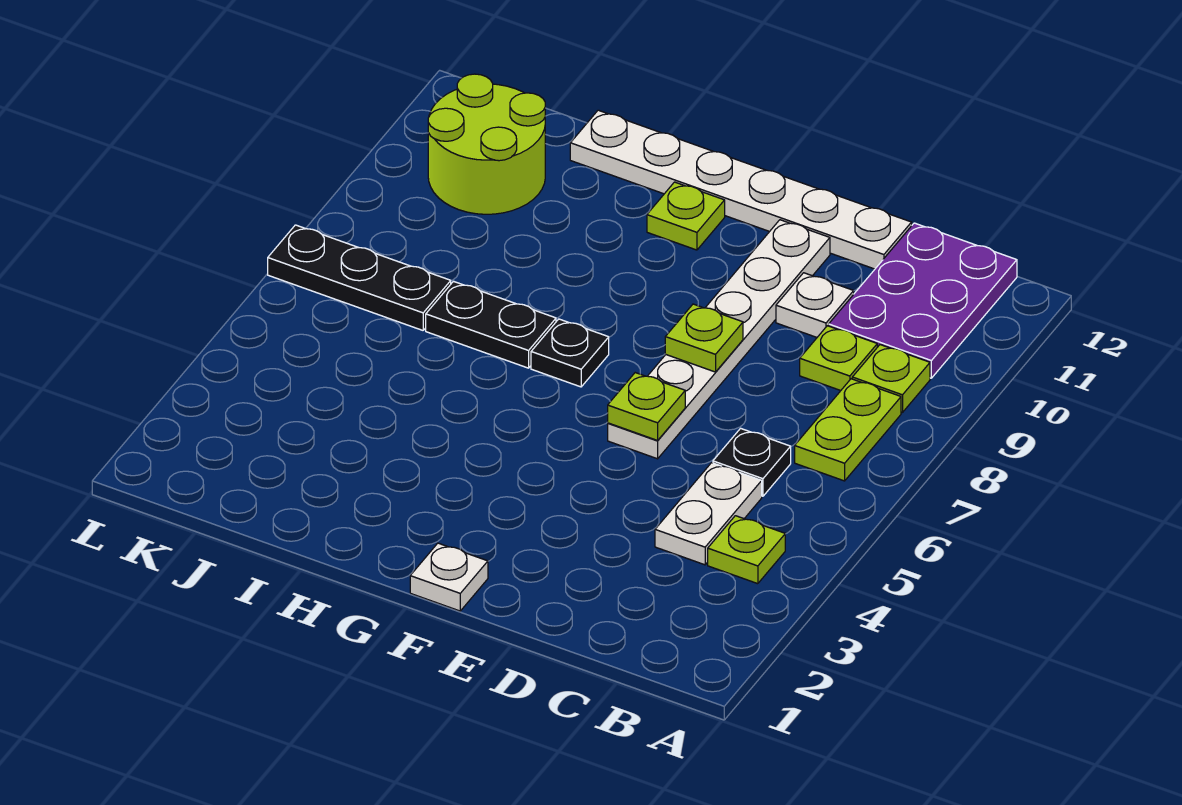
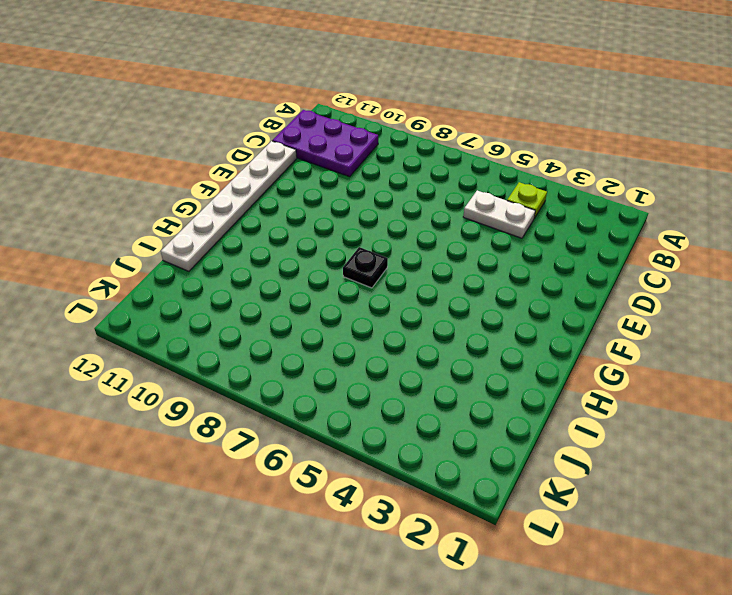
none -> lime 1x2 plate [795,379,901,481]
none -> lime 1x1 plate [852,345,930,413]
none -> black 1x1 plate [713,428,791,496]

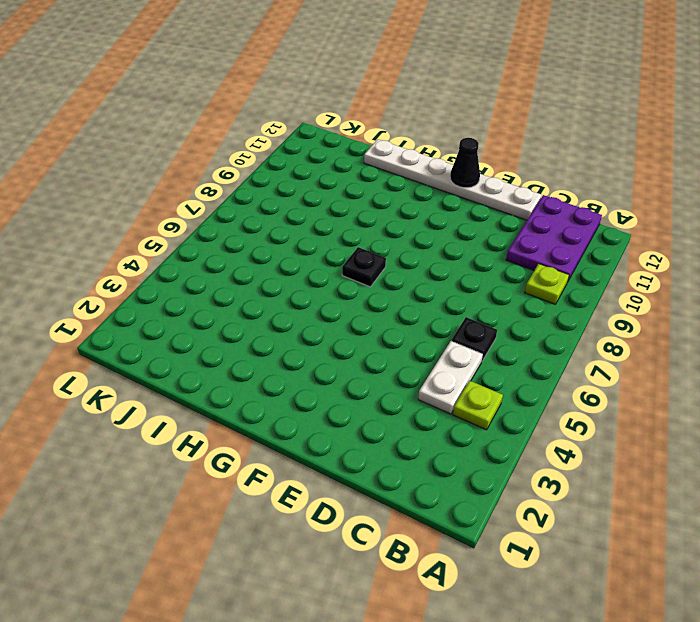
black 1x1 cone [450,138,480,188] -> none
none -> lime 1x2 plate [795,379,901,481]
none -> lime 1x1 plate [800,326,877,391]
none -> white 1x1 plate [776,273,854,337]

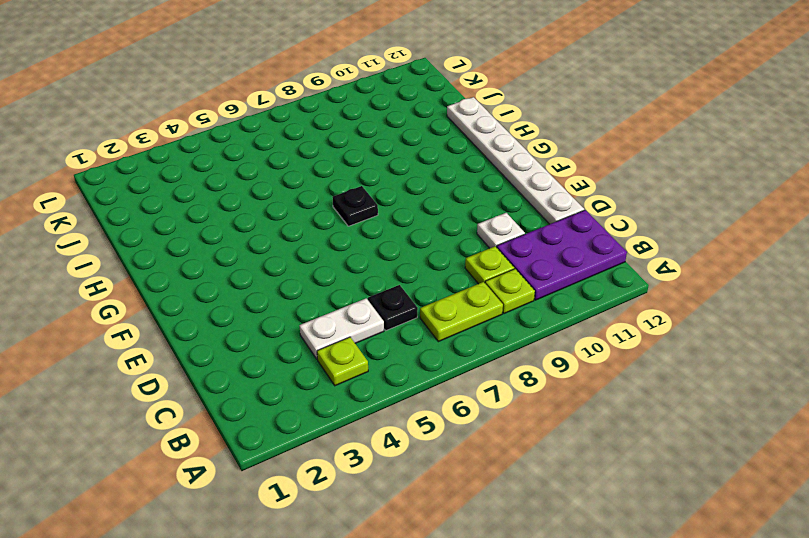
none -> white 1x6 plate [608,220,830,459]
none -> white 1x1 plate [410,543,488,611]
none -> lime 1x1 plate [647,182,725,250]

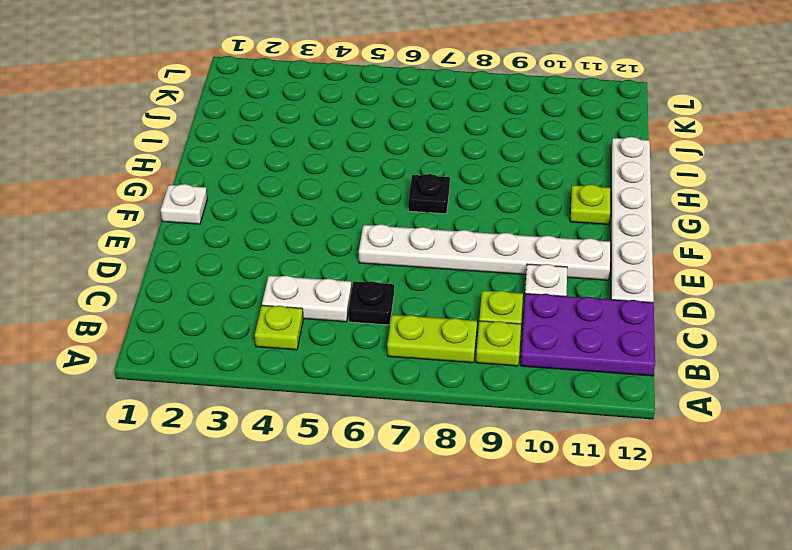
none -> black 1x2 plate [426,281,556,368]
none -> black 1x3 plate [268,225,451,330]
none -> lime 2x2 round brick [428,74,545,214]

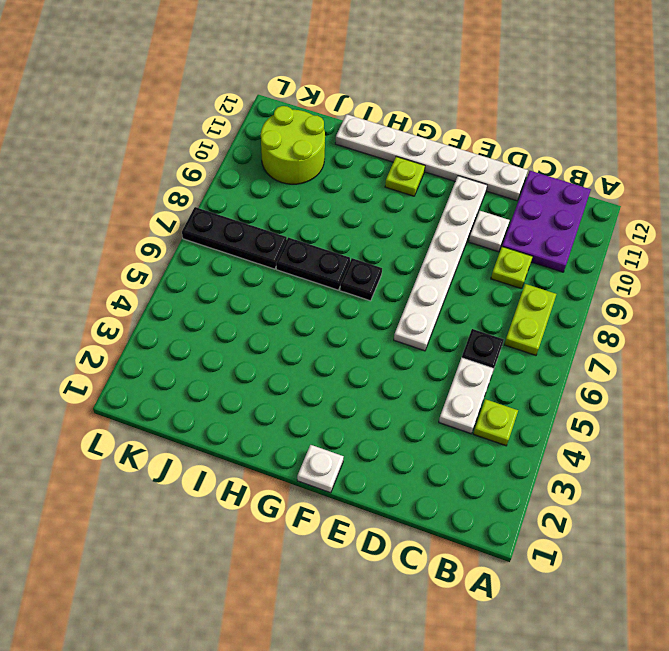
none -> lime 1x1 plate [852,345,930,413]
none -> lime 1x1 plate [608,373,685,440]
none -> lime 1x1 plate [665,304,743,372]

